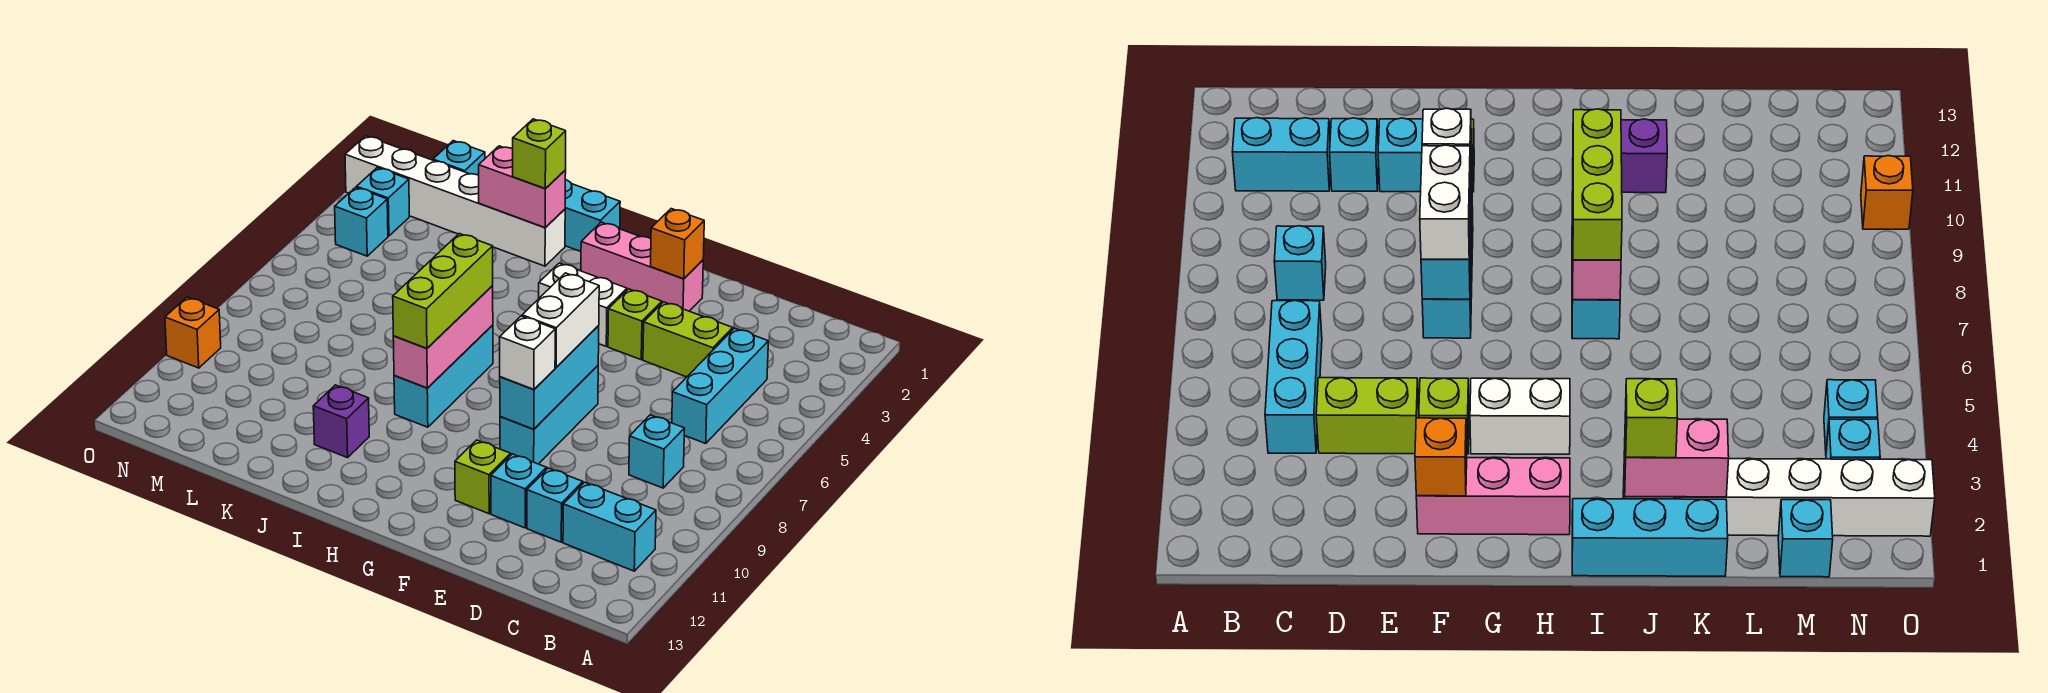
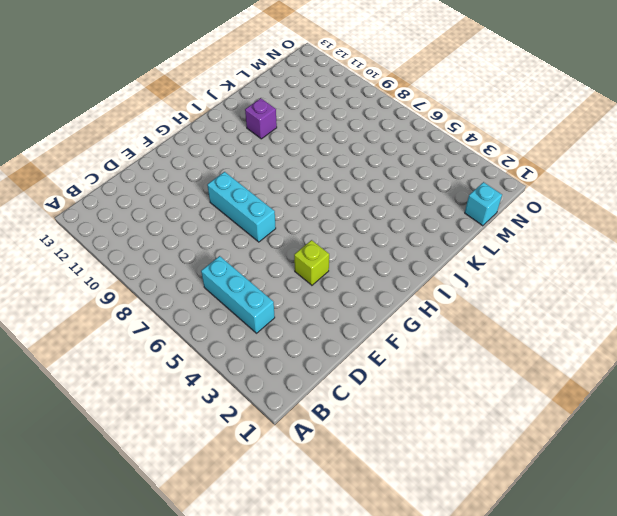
none -> cyan 1x2 brick [563,482,656,571]
none -> cyan 1x1 brick [629,415,685,488]
none -> lime 1x2 brick [643,302,733,377]

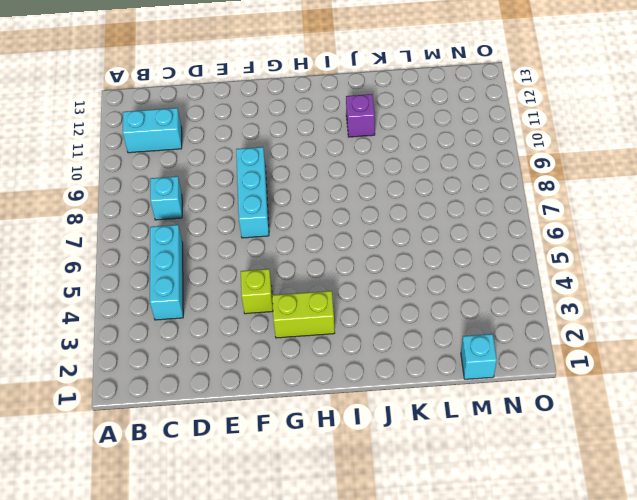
lime 1x2 brick [272,291,335,338] -> lime 1x2 brick moved to [643,302,733,377]
none -> cyan 1x1 brick [527,468,583,542]
none -> cyan 1x1 brick [491,454,547,528]
none -> pink 1x3 brick [581,222,703,311]

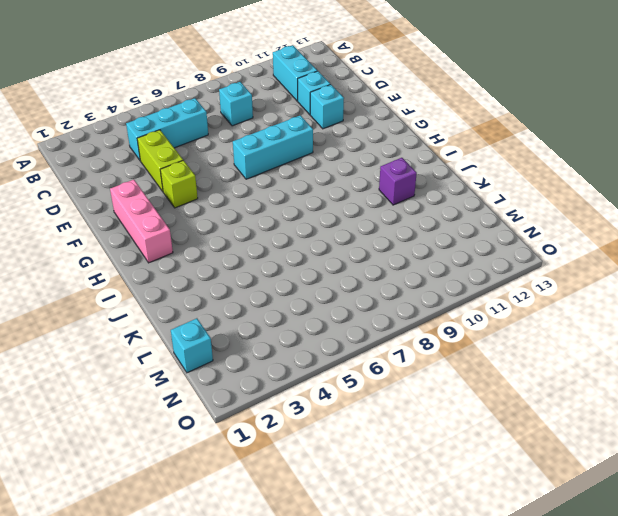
none -> lime 1x1 brick [455,440,511,514]
none -> white 1x2 brick [539,263,627,346]
none -> cyan 1x3 brick [565,180,620,252]

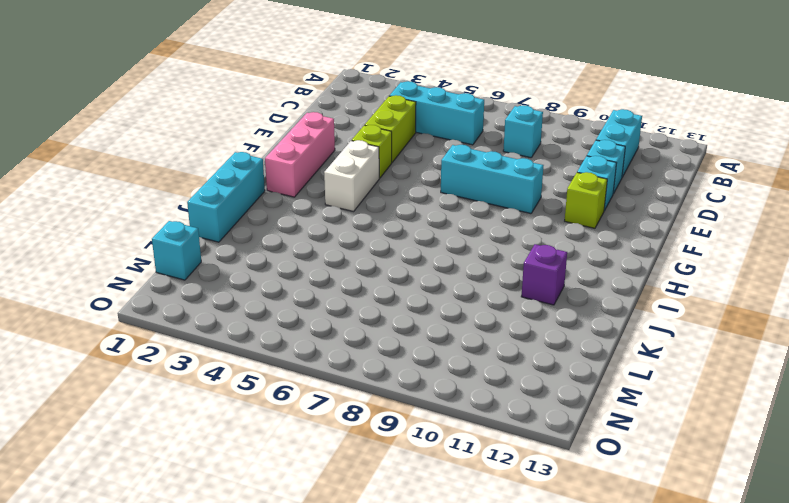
none -> cyan 1x3 brick [394,325,493,427]
none -> white 1x6 brick [345,136,565,266]
none -> cyan 1x1 brick [357,168,409,236]

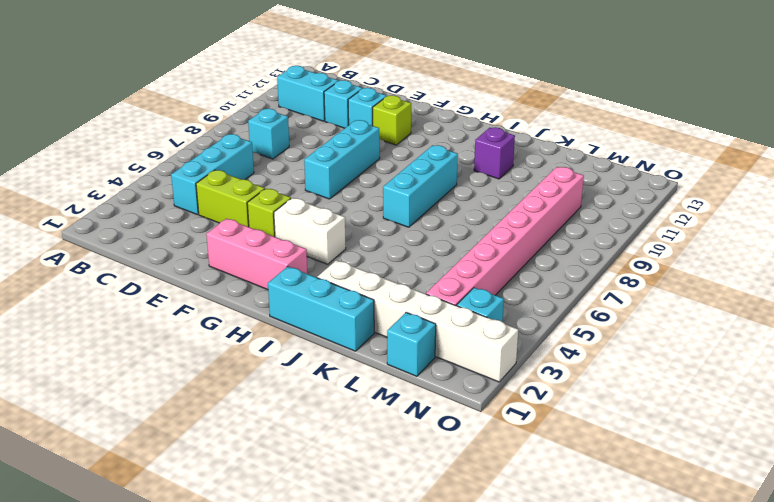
pink 1x8 brick [426,167,584,306] -> none
none -> cyan 1x1 brick [335,187,388,256]
none -> orange 1x1 brick [165,297,221,368]
none -> orange 1x1 brick [651,209,704,279]

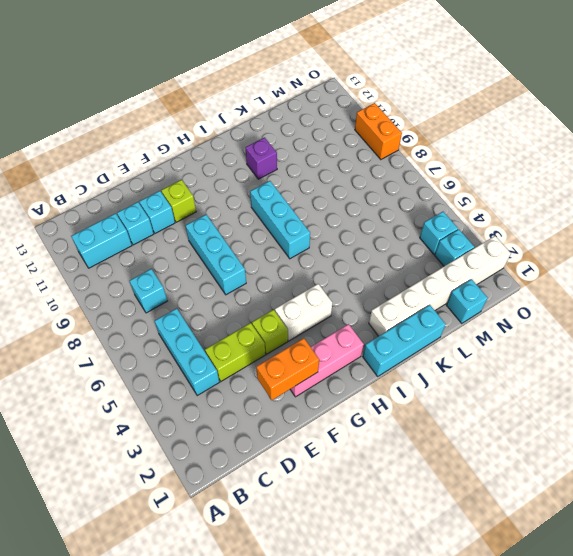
orange 1x2 brick [256,338,319,400] -> orange 1x1 brick [651,209,704,279]
orange 1x2 brick [355,103,402,159] -> orange 1x1 brick [165,297,221,368]
none -> cyan 1x3 brick [500,325,599,429]
none -> pink 1x3 brick [393,286,493,388]
none -> pink 1x2 brick [479,146,566,228]

